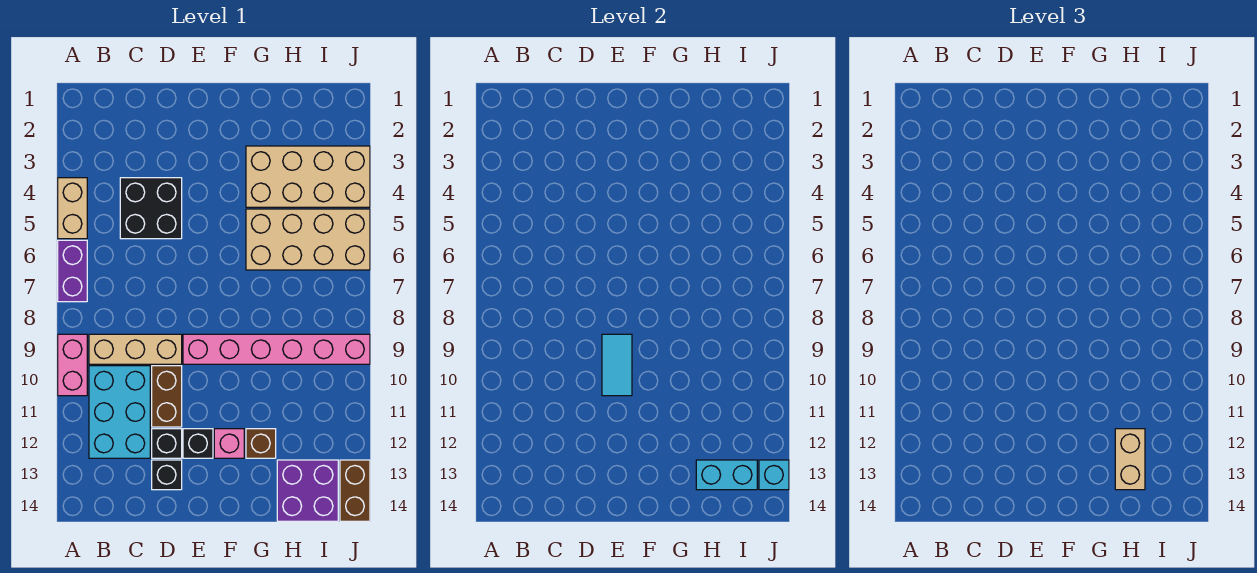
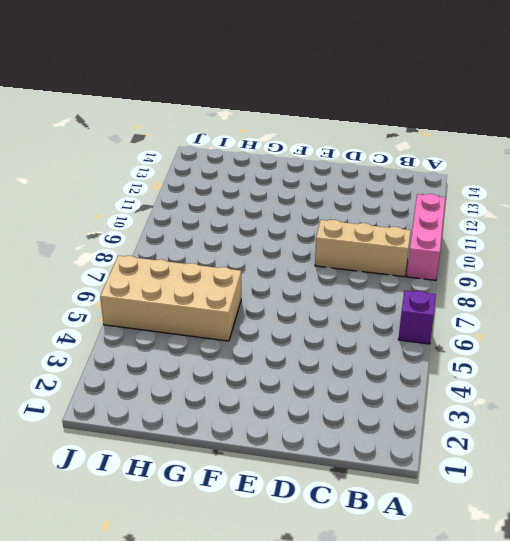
purple 1x1 brick [398,291,436,344] -> purple 1x2 brick [58,240,87,302]
pink 1x3 brick [407,194,445,280] -> pink 1x2 brick [58,334,87,396]
none -> tan 1x2 brick [58,178,87,239]
none -> cyan 2x3 brick [89,366,150,458]
none -> black 2x2 brick [120,178,182,239]

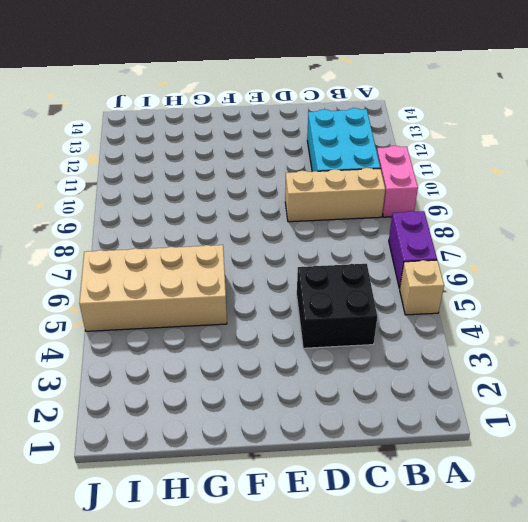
tan 1x1 brick [399,260,444,315] -> tan 1x2 brick [58,178,87,239]
none -> brown 1x2 brick [152,366,182,427]
none -> black 1x1 brick [152,429,182,458]
none -> black 1x1 brick [152,460,182,490]

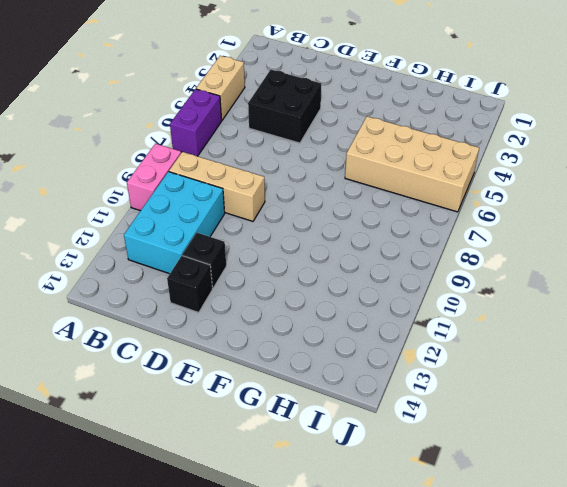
none -> brown 1x2 brick [152,366,182,427]
none -> pink 1x6 brick [183,334,370,364]
none -> black 1x1 brick [183,429,213,458]

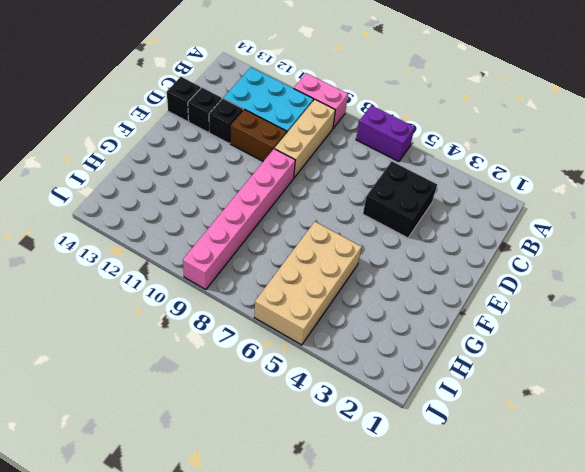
black 1x1 brick [167,77,201,121] -> black 1x1 brick moved to [183,429,213,458]
none -> tan 1x2 brick [58,178,87,239]
none -> pink 1x1 brick [214,429,244,458]
none -> tan 2x4 brick [246,146,370,207]

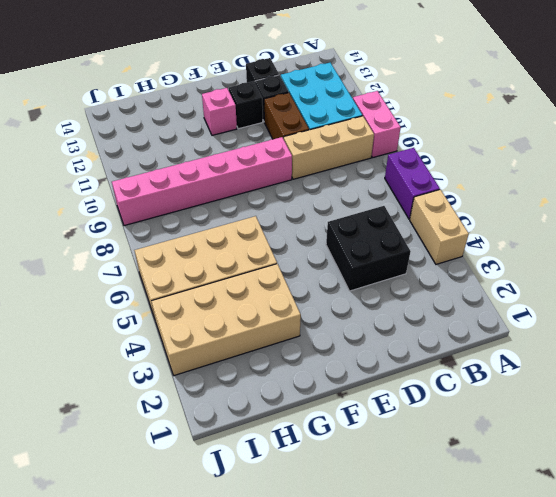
none -> brown 1x1 brick [246,429,276,458]
none -> purple 2x2 brick [277,460,338,521]
none -> brown 1x2 brick [340,460,370,521]

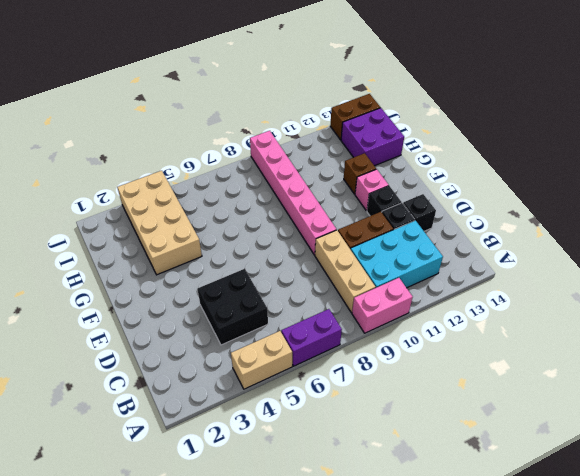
none -> tan 2x4 brick [246,209,370,270]
none -> cyan 1x2 tile [602,334,632,396]
none -> cyan 1x2 brick [696,460,757,490]

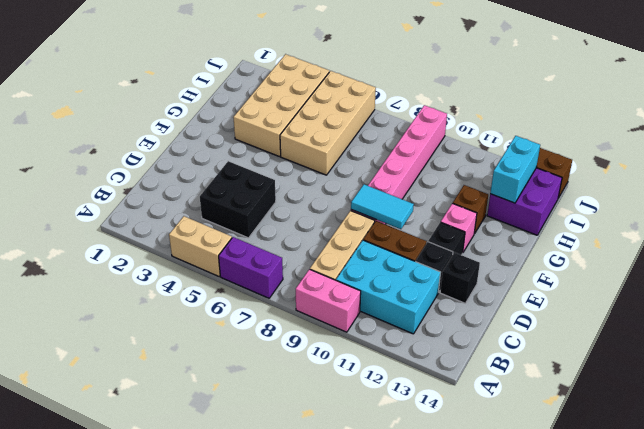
none -> cyan 1x1 brick [759,460,789,490]
none -> tan 1x2 brick [1115,429,1145,490]

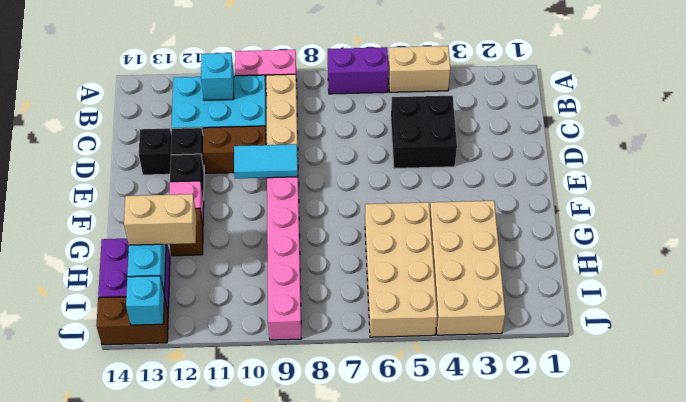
cyan 1x1 brick [201,53,234,100] -> none

